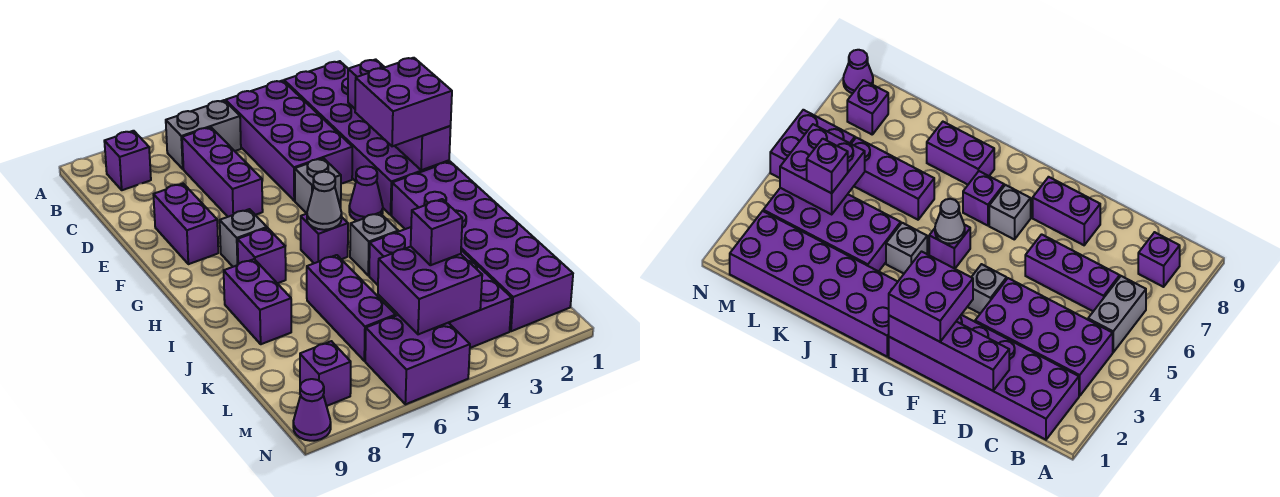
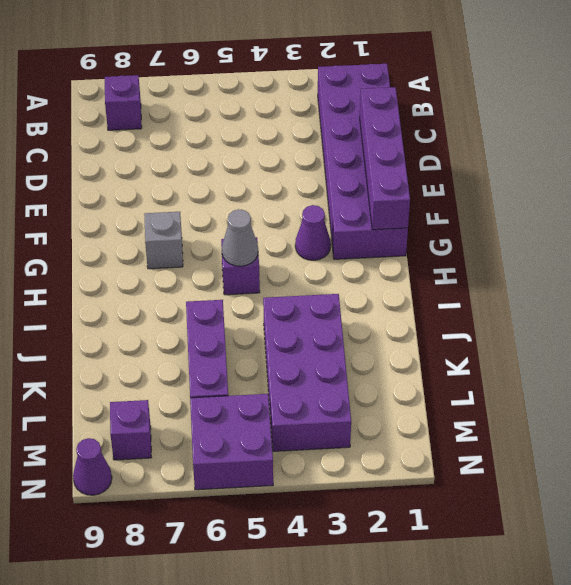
none -> purple 2x4 brick [226,81,352,201]
none -> grey 1x2 brick [166,100,241,169]
none -> purple 1x3 brick [182,127,263,217]

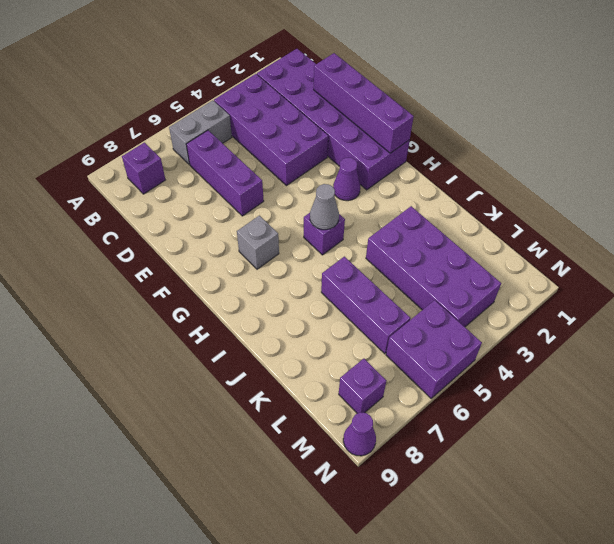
none -> purple 1x2 brick [153,184,218,264]
none -> grey 1x1 brick [295,158,341,213]
none -> purple 2x6 brick [391,162,573,331]

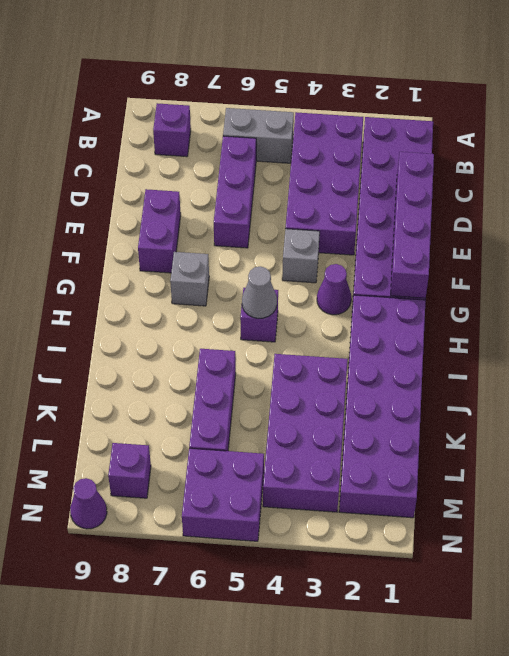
none -> purple 1x1 brick [238,228,286,283]
none -> grey 1x1 brick [350,213,398,275]
none -> purple 1x2 brick [224,259,291,344]

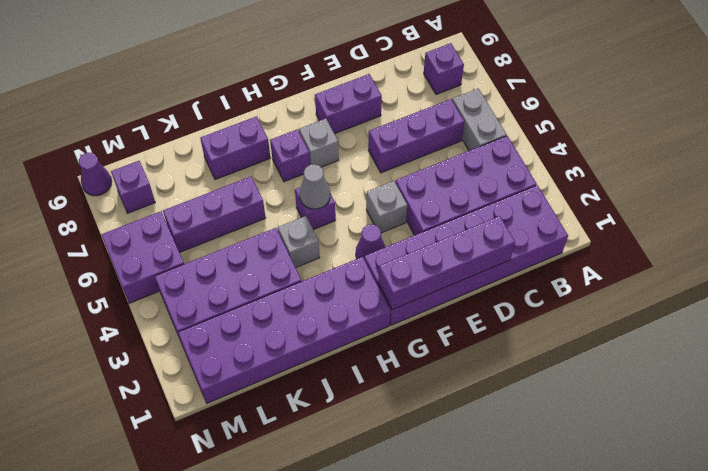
none -> purple 2x2 brick [378,247,482,334]
none -> purple 2x2 brick [355,58,452,146]
none -> purple 1x1 brick [411,199,462,265]

